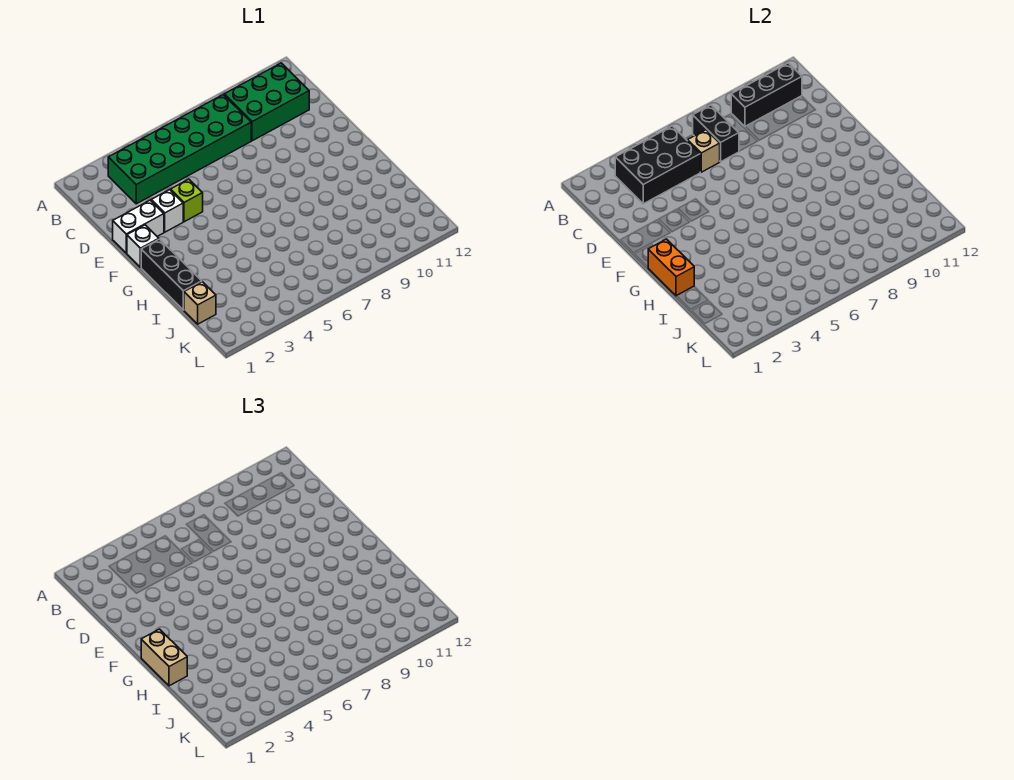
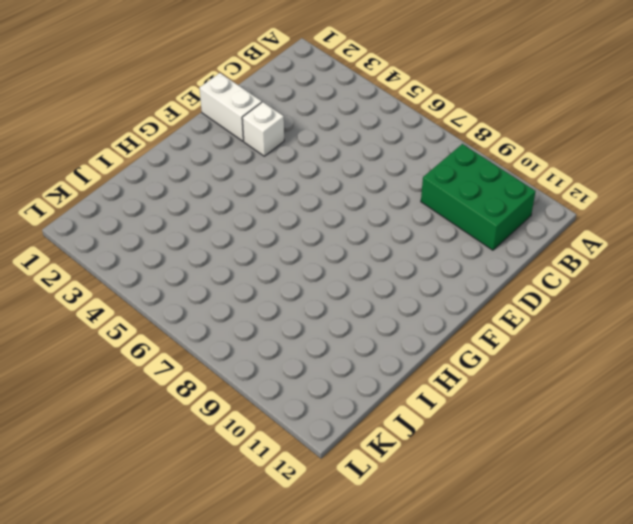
none -> green 2x6 brick [108,95,251,204]
none -> lime 1x1 brick [171,179,203,222]
none -> white 1x1 brick [127,225,159,267]

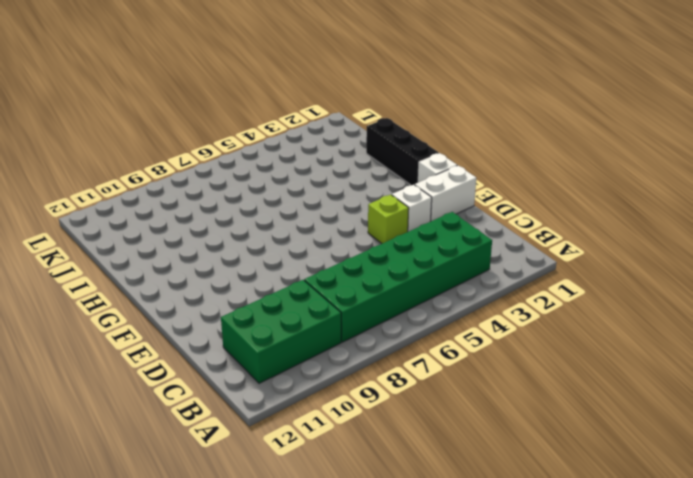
none -> tan 1x1 brick [184,282,216,324]
none -> black 2x3 brick [615,126,700,204]
none -> black 1x2 brick [693,105,739,162]

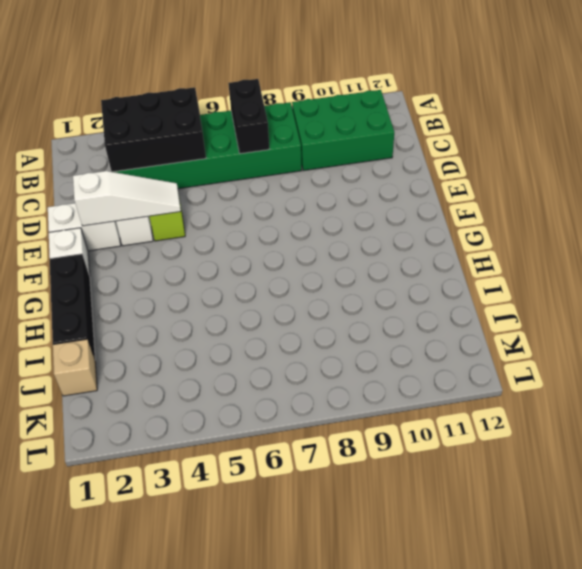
white 1x3 slope [73,171,181,226] -> none
none -> black 1x3 brick [731,63,802,126]
none -> tan 1x1 brick [688,130,720,172]
none -> orange 1x2 brick [648,239,694,296]

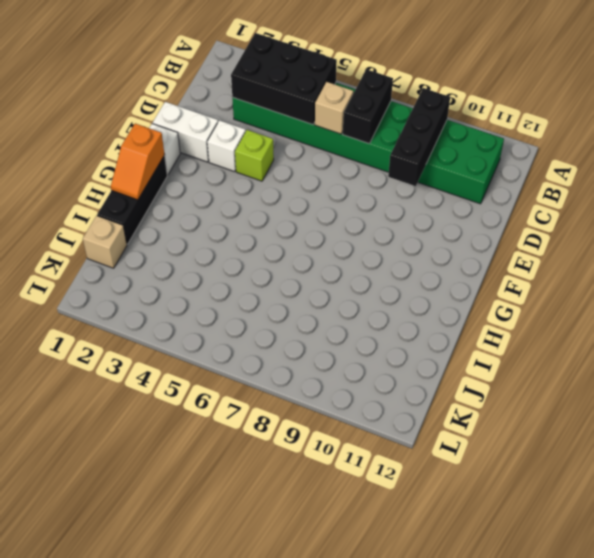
black 1x3 brick [388,88,450,186] -> black 1x3 brick turned to [731,63,802,126]
orange 1x2 slope [111,123,165,200] -> orange 1x2 brick [648,239,694,296]
none -> tan 1x2 brick [141,629,187,686]

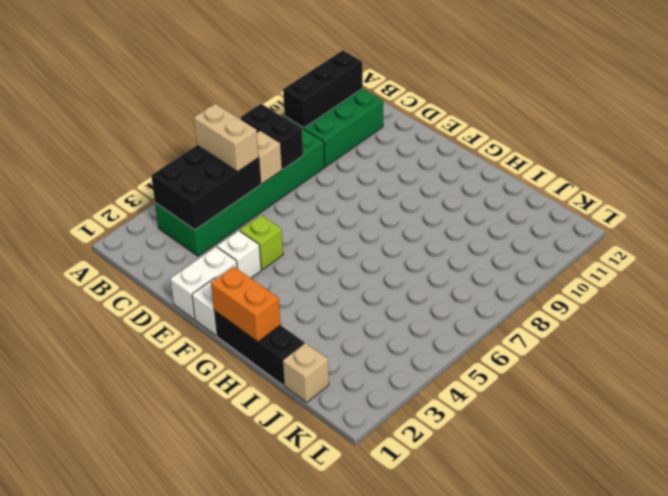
tan 1x2 brick [194,104,259,172] -> tan 1x2 brick moved to [141,629,187,686]

